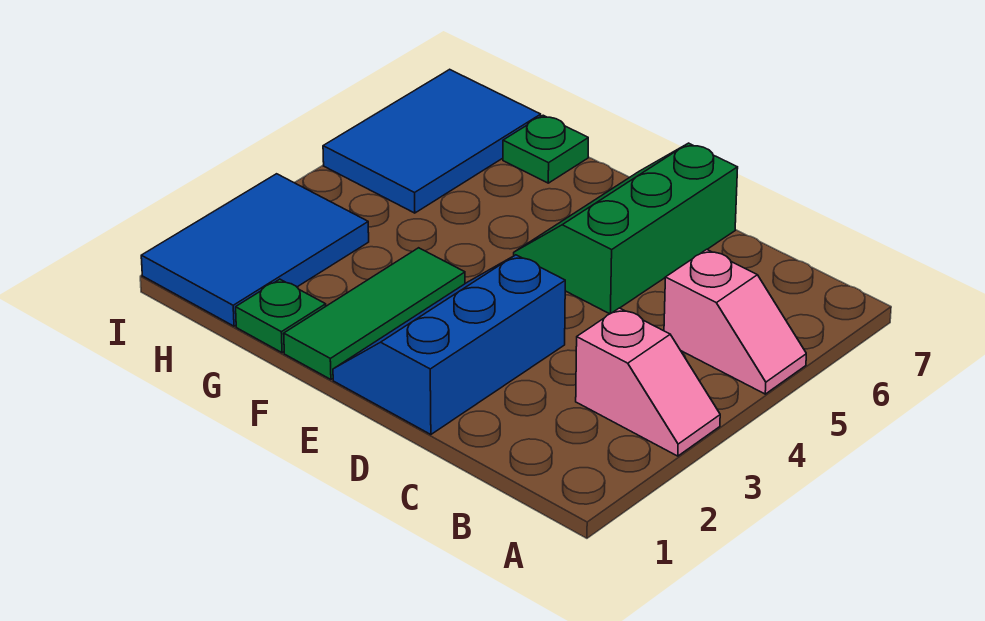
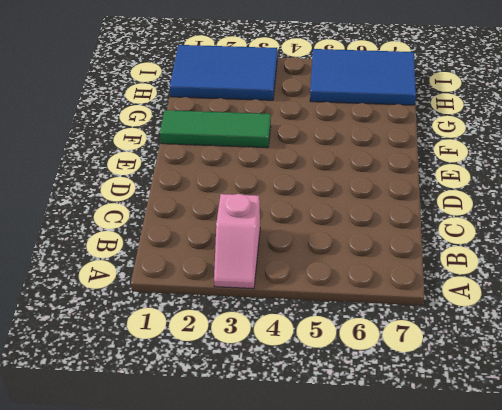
none -> pink 1x2 slope [664,249,806,394]
none -> blue 2x3 slope [333,255,565,435]

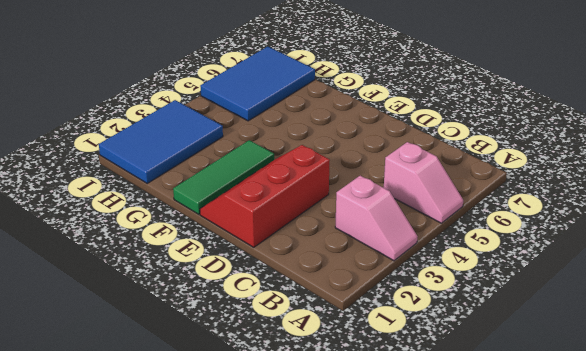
red 2x3 slope [200,145,330,247] -> blue 2x3 slope [333,255,565,435]
none -> green 2x3 slope [514,143,738,314]
none -> green 1x1 plate [236,279,326,353]

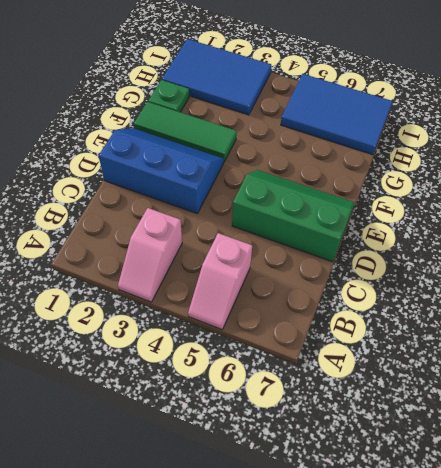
none -> green 1x1 plate [503,115,588,183]

